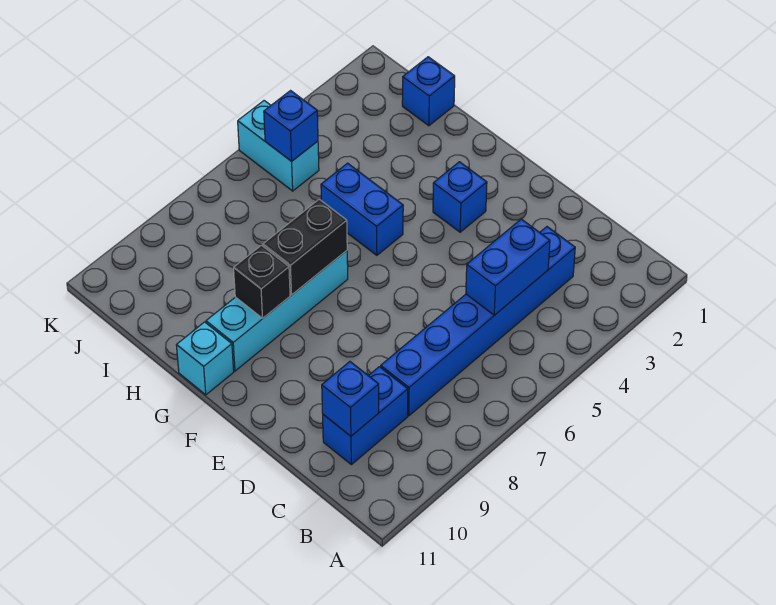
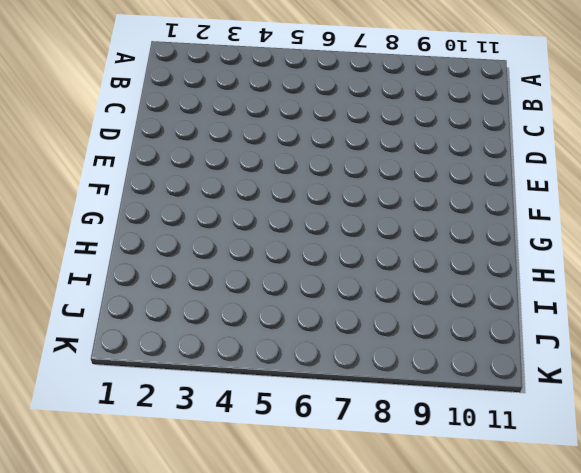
none -> blue 1x6 brick [381,227,575,416]
none -> blue 1x2 brick [323,367,408,465]
none -> blue 1x1 brick [433,162,487,232]

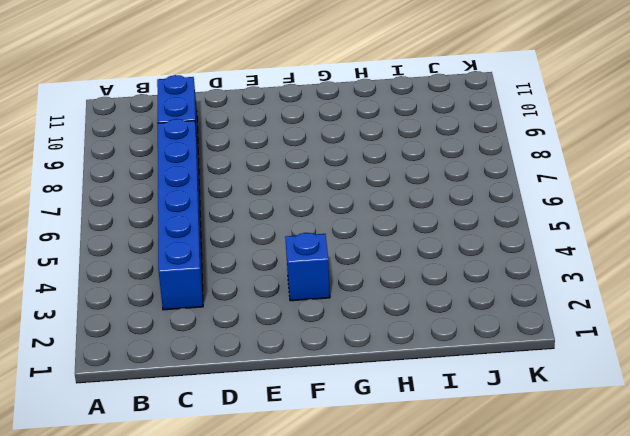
none -> blue 1x2 brick [321,163,403,255]
none -> cyan 1x4 brick [206,251,348,371]
none -> cyan 1x1 brick [176,322,234,395]

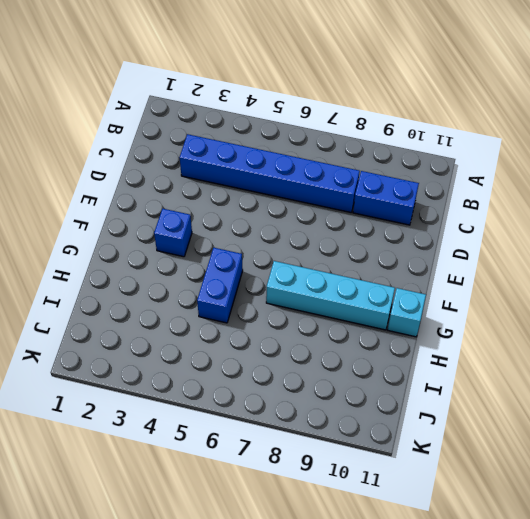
none -> blue 1x1 brick [402,57,455,126]
none -> cyan 1x2 brick [238,101,319,191]
none -> blue 1x2 brick [466,219,550,315]

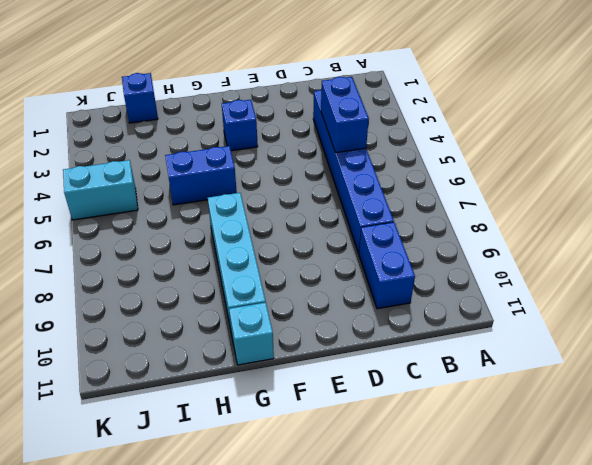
none -> blue 1x1 brick [322,362,379,436]
none -> black 1x2 brick [263,199,347,295]
none -> black 1x1 brick [234,245,290,318]

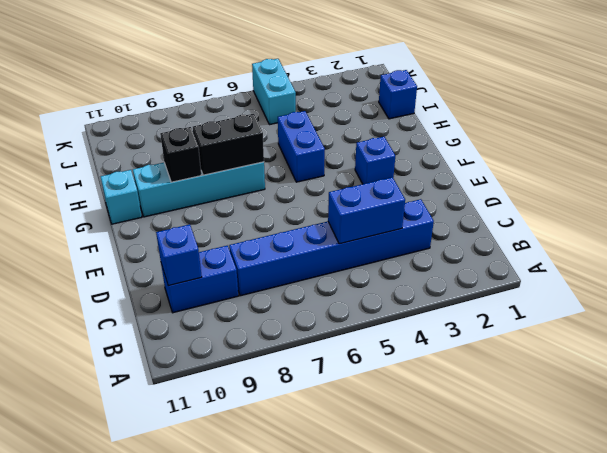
none -> blue 1x1 brick [264,91,318,161]

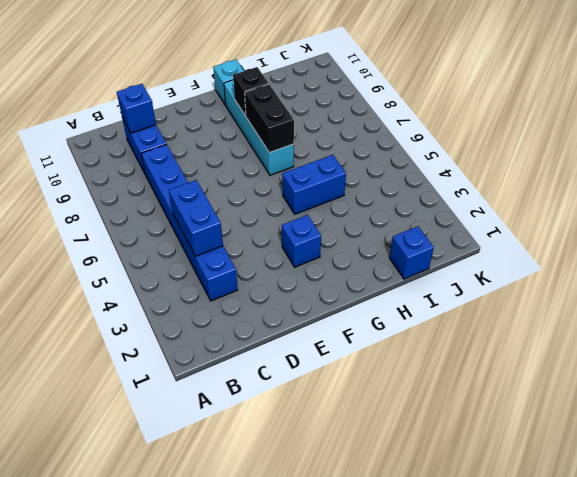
none -> cyan 1x2 brick [238,101,319,191]
none -> blue 1x1 brick [264,91,318,161]

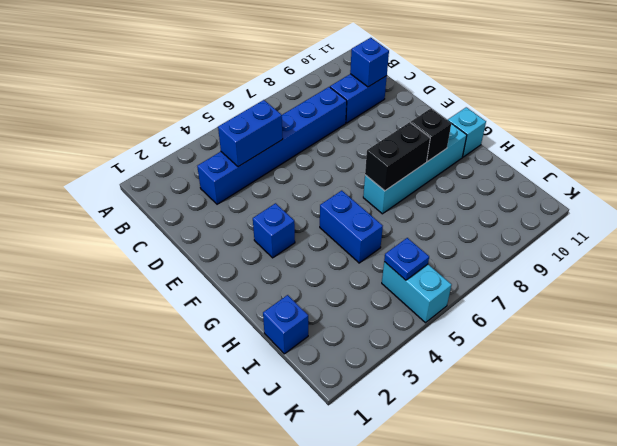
blue 1x1 plate [384,238,429,280] -> blue 1x1 brick [264,91,318,161]

